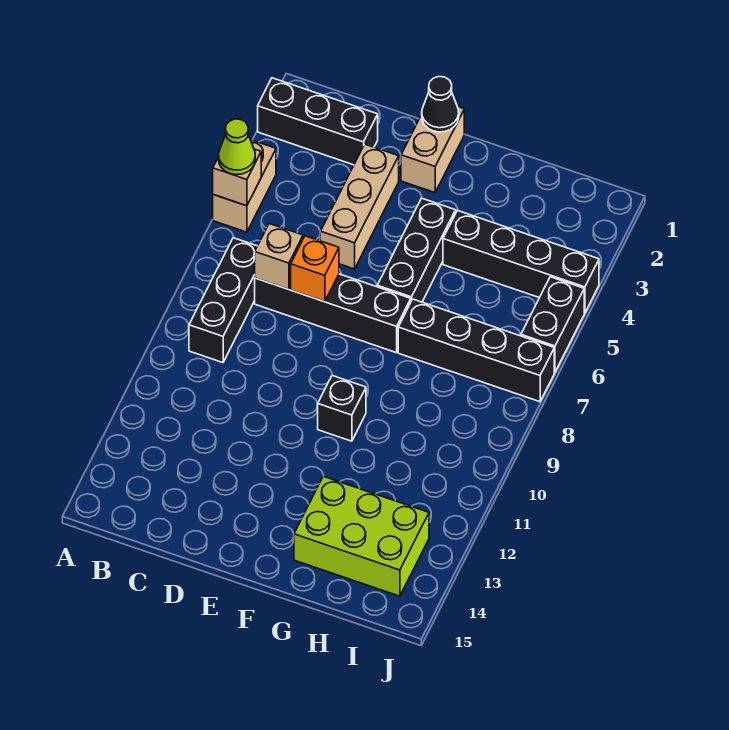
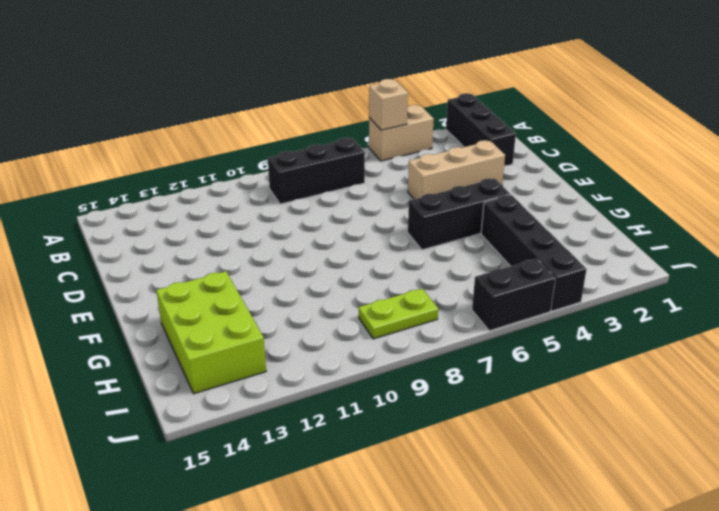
lime 1x2 plate [359,289,438,339] -> none
none -> black 1x4 brick [255,274,411,353]
none -> tan 1x2 brick [401,107,464,193]
none -> black 1x1 brick [318,376,366,441]

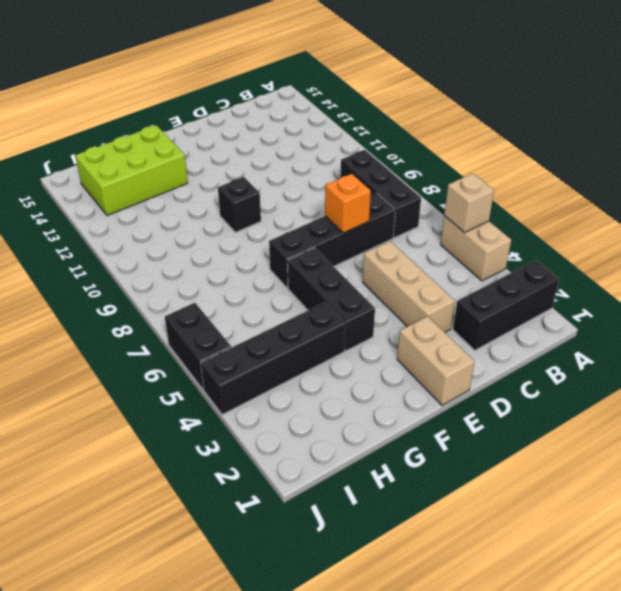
none -> black 1x4 brick [398,299,554,402]
none -> tan 1x1 brick [255,224,303,289]
none -> black 1x1 cone [422,77,459,132]

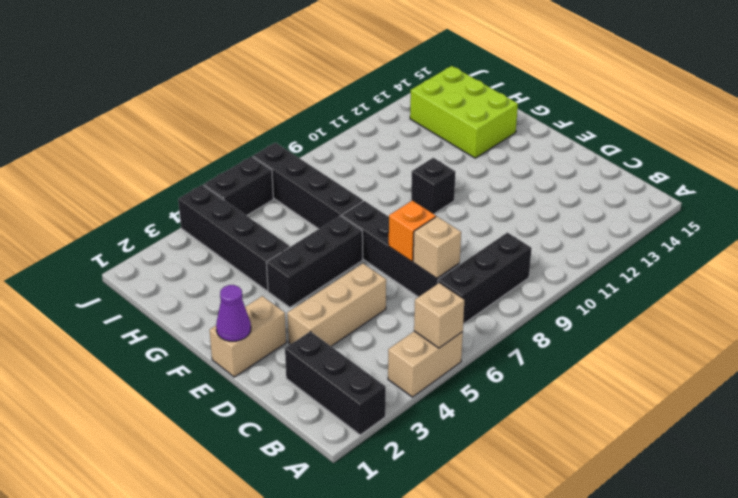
purple 1x1 cone [216,285,251,341] -> black 1x1 cone [422,77,459,132]
none -> lime 1x1 cone [219,119,255,175]

